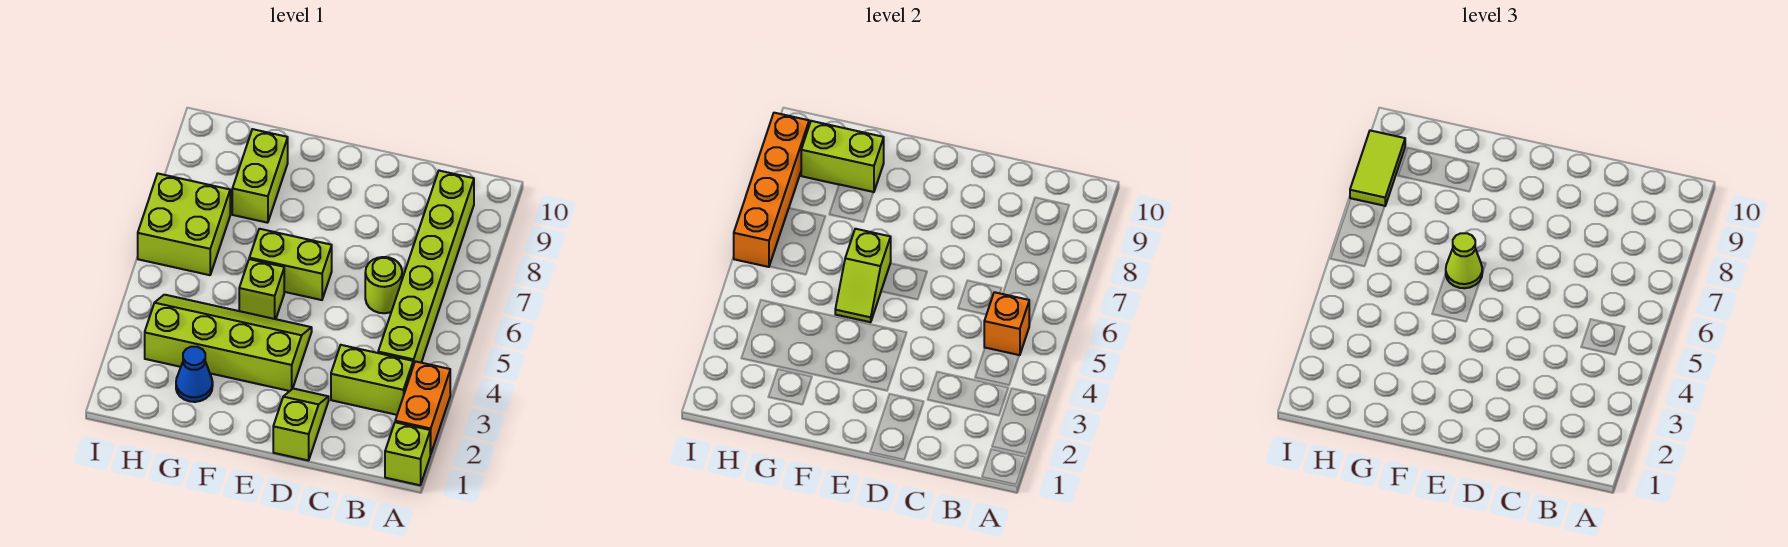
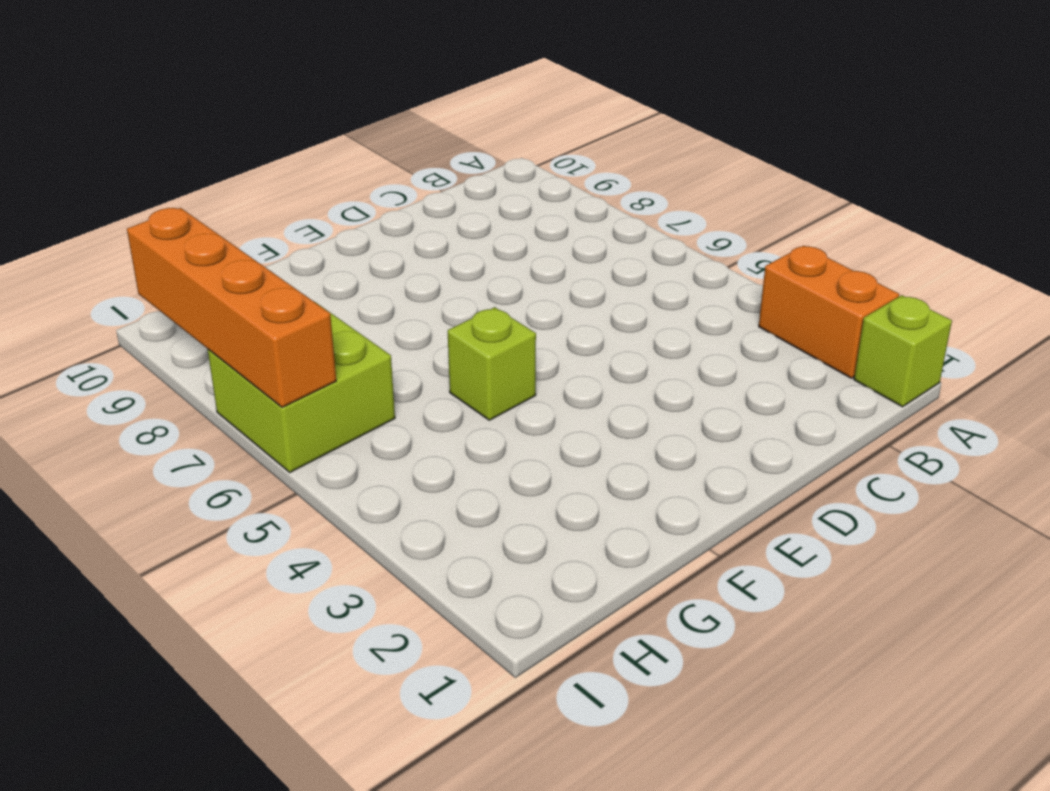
none -> lime 1x2 brick [331,345,413,415]
none -> lime 1x6 brick [378,171,474,365]
none -> lime 1x1 round brick [365,257,402,313]

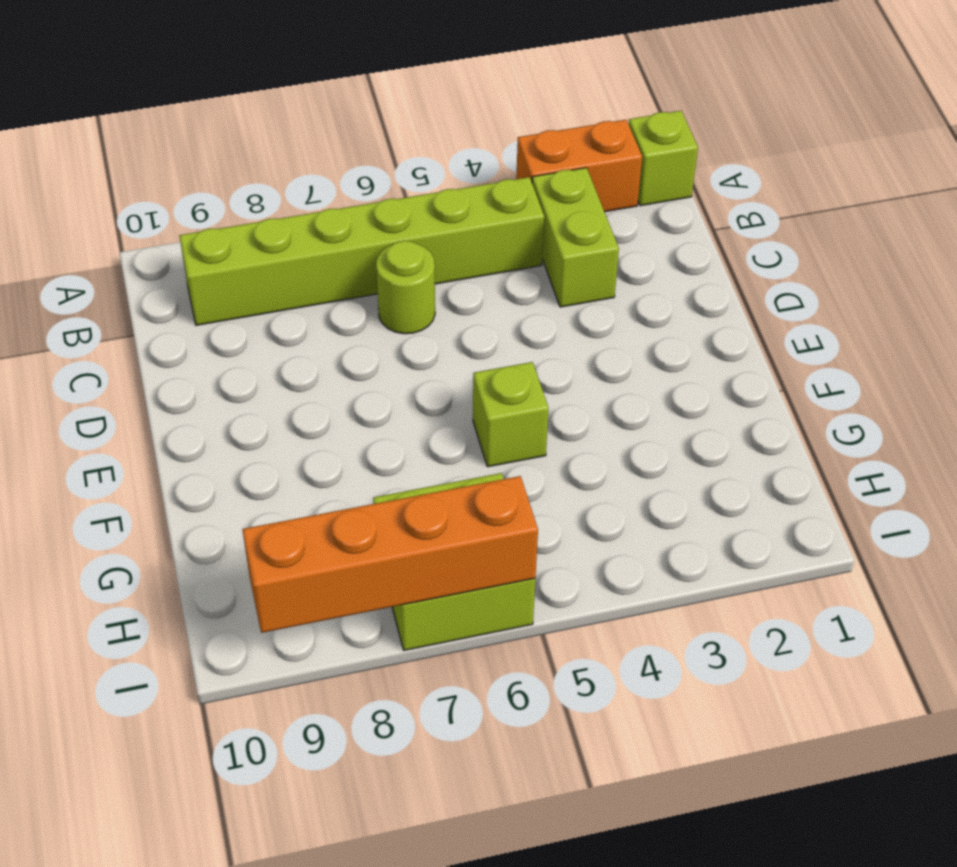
none -> lime 1x2 slope [273,389,329,461]
none -> lime 2x4 slope [145,295,312,391]
none -> lime 1x2 brick [249,229,332,300]

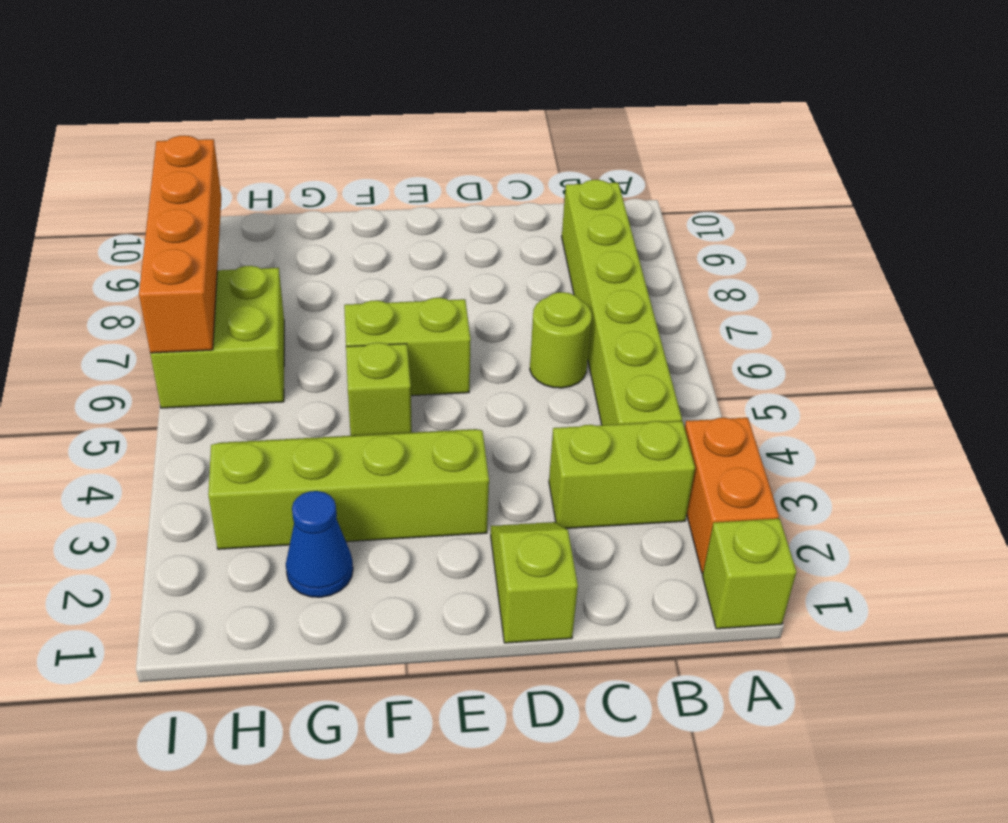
none -> lime 1x2 brick [232,129,288,223]
none -> orange 1x1 brick [984,292,1029,355]
none -> lime 1x2 slope [835,229,891,322]

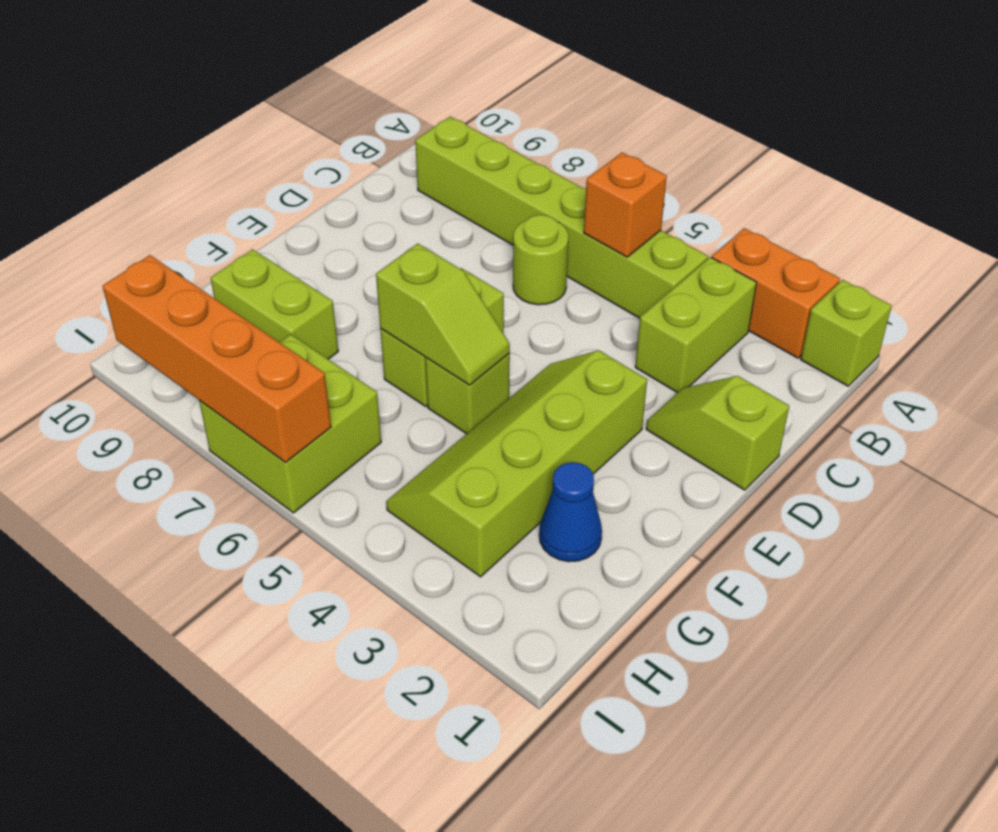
none -> lime 1x2 brick [801,121,884,192]
none -> lime 1x1 cone [1446,233,1482,288]
none -> lime 1x2 tile [1350,131,1405,206]

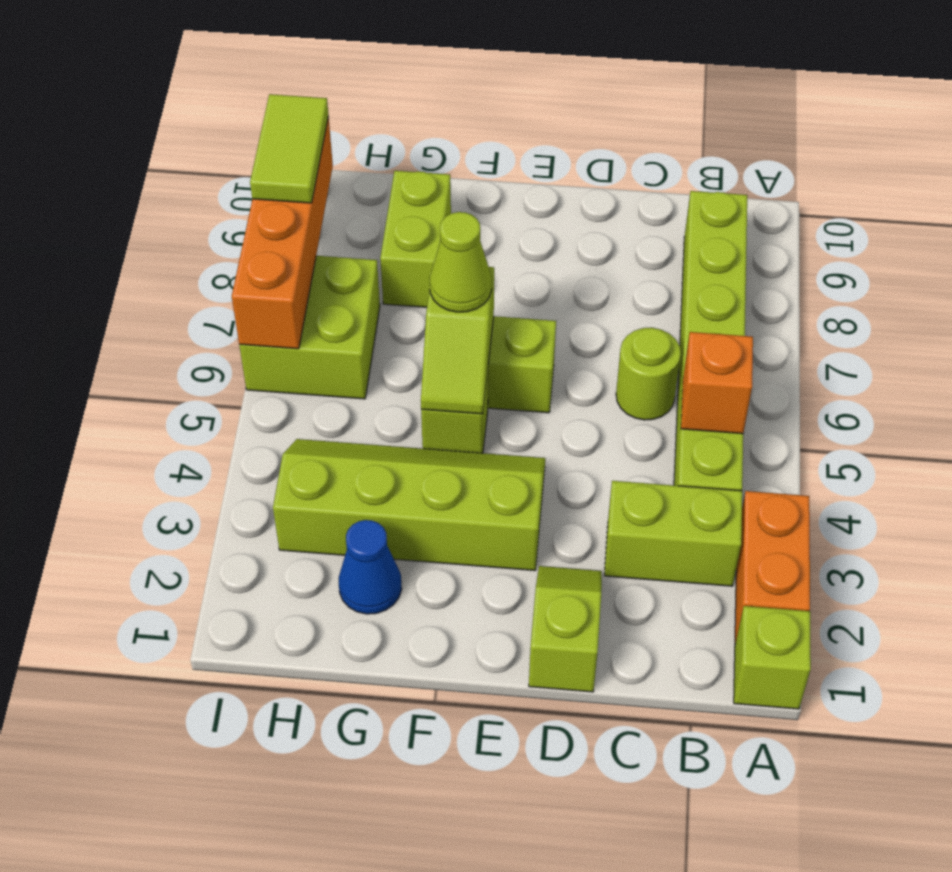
none -> lime 1x2 brick [801,121,884,192]

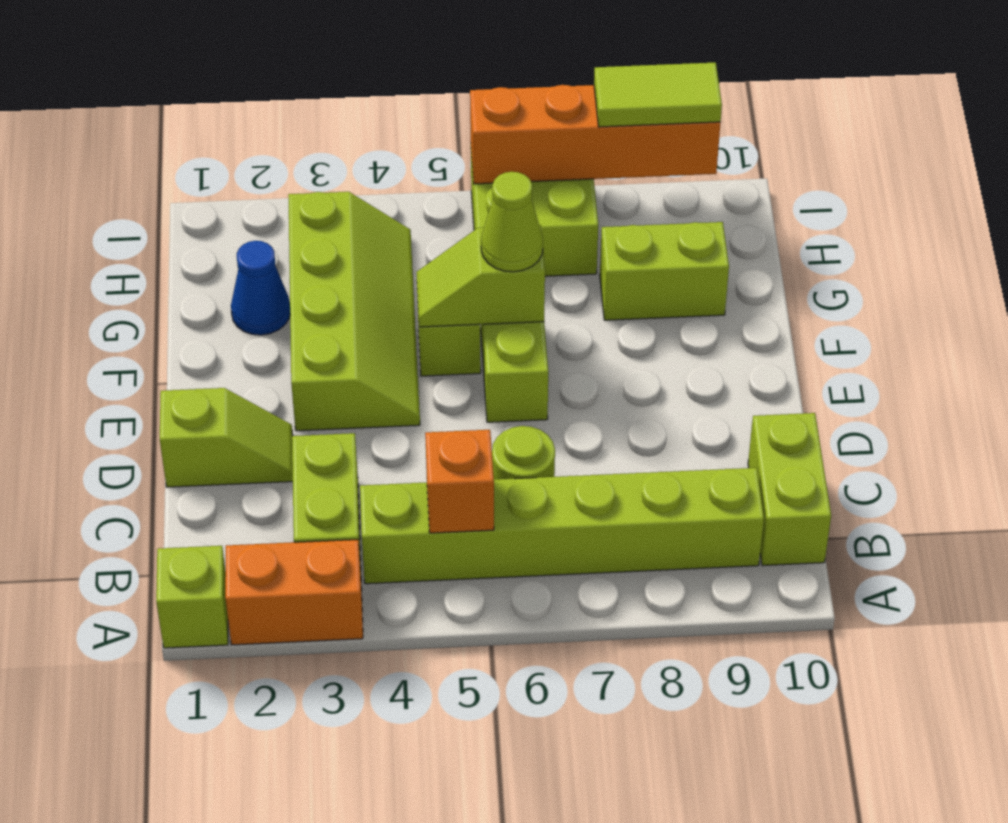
lime 1x2 brick [748,413,831,566] -> lime 1x2 brick moved to [801,121,884,192]

